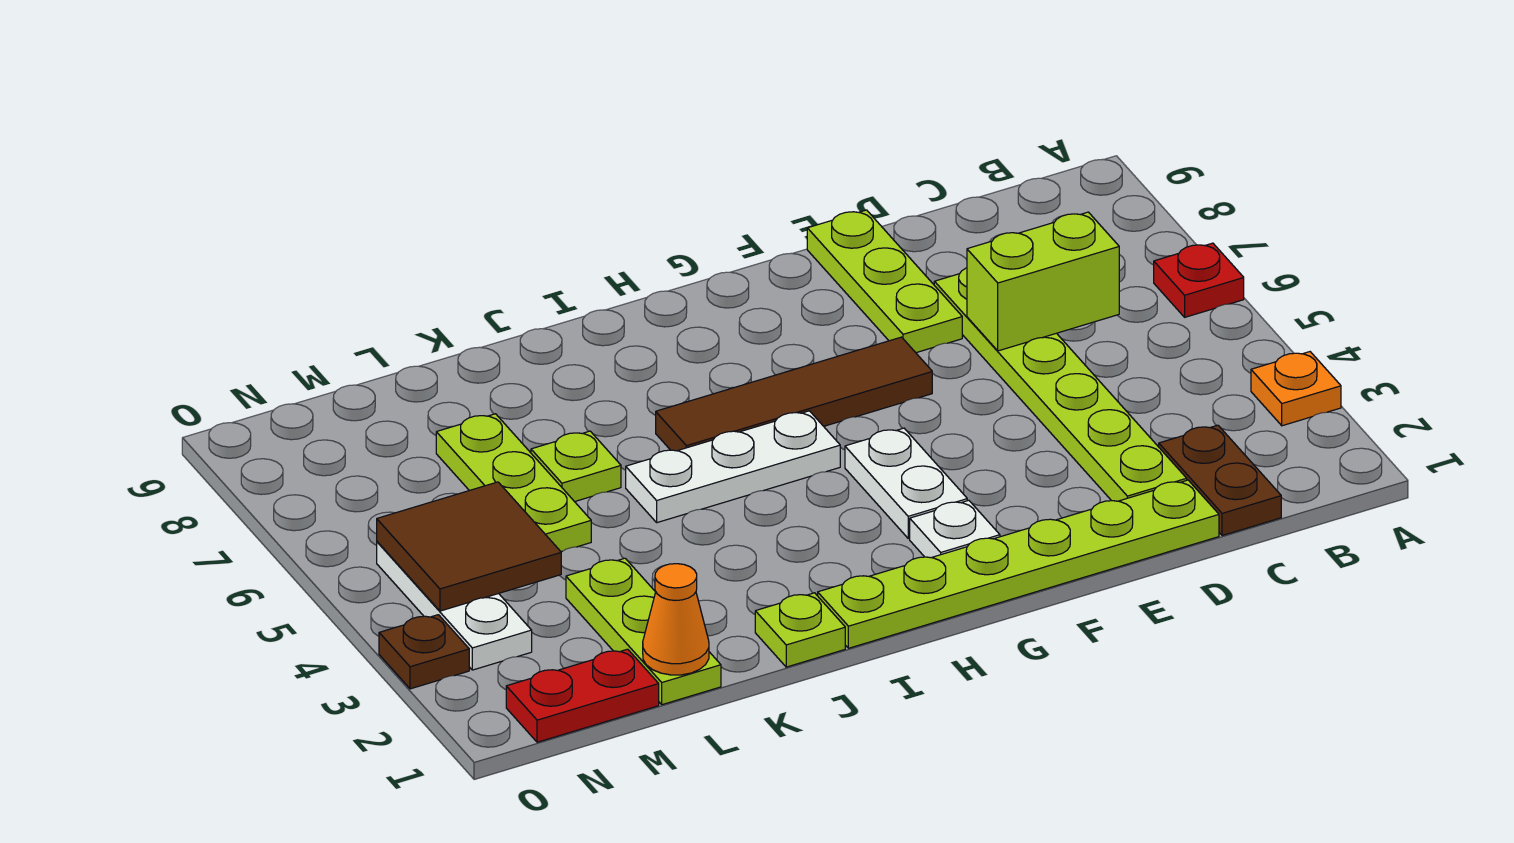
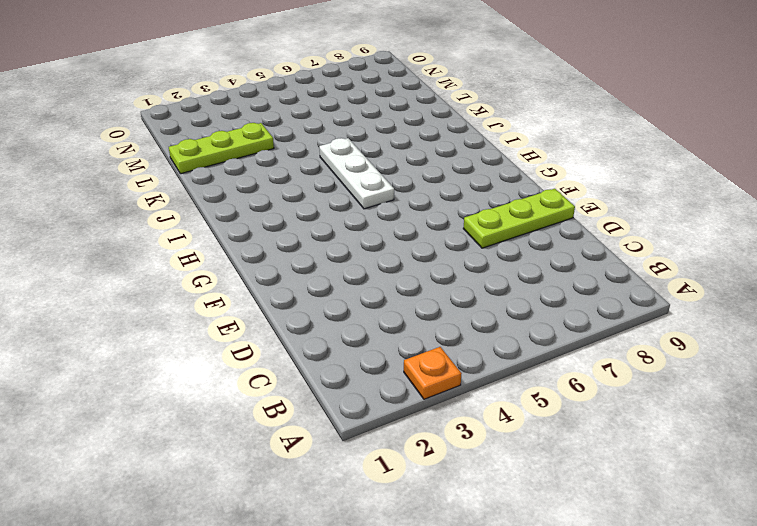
none -> red 1x1 plate [1154,243,1244,317]
none -> brown 1x2 plate [1159,425,1281,536]
none -> lime 1x6 plate [818,480,1219,648]

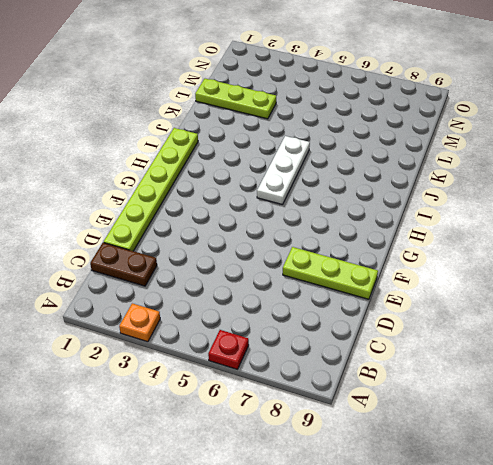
none -> lime 1x6 plate [934,268,1187,501]
none -> brown 1x4 tile [656,337,932,451]
none -> white 1x1 plate [910,500,1000,558]

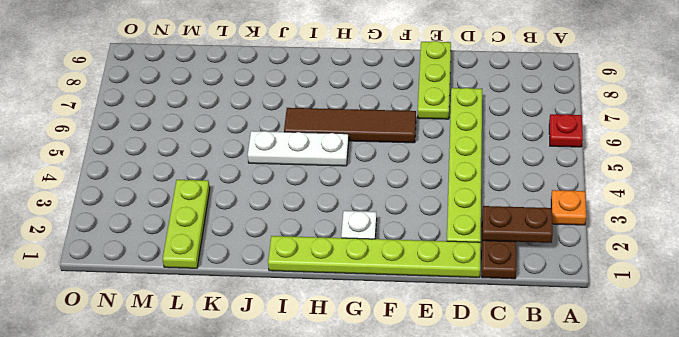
brown 1x2 plate [482,206,553,243] -> none
none -> white 1x2 plate [845,428,967,538]
none -> lime 1x1 plate [755,593,845,667]
none -> lime 1x1 plate [531,431,621,502]

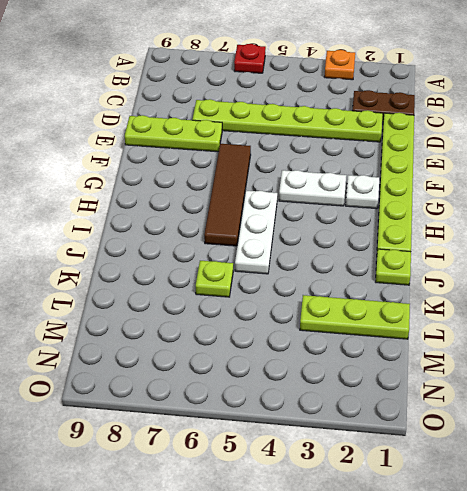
none -> lime 1x3 plate [436,414,591,552]
none -> red 1x2 plate [506,649,659,742]
none -> white 1x3 plate [377,542,532,670]

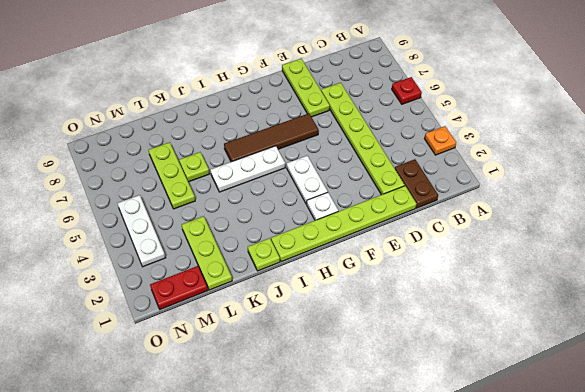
none -> brown 1x1 plate [379,615,469,689]
none -> lime 1x2 brick [967,212,1119,351]
none -> orange 1x1 cone [643,564,709,675]

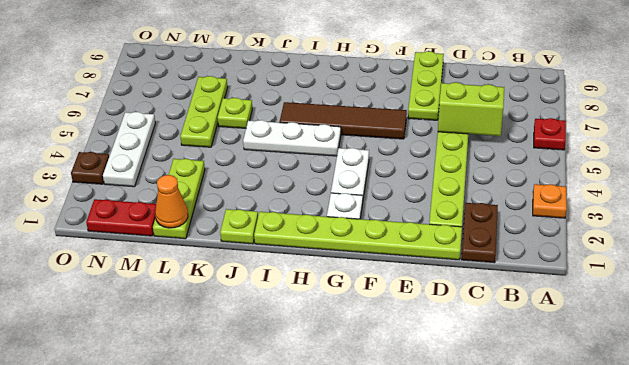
none -> brown 2x2 tile [377,482,561,611]

